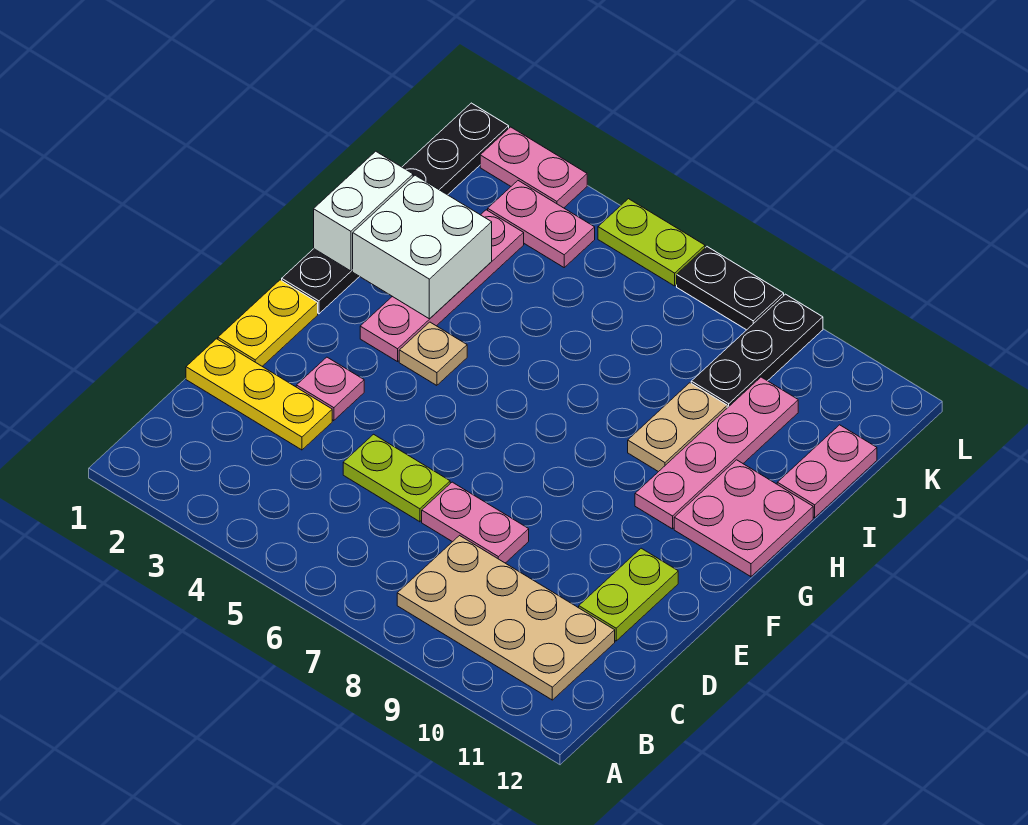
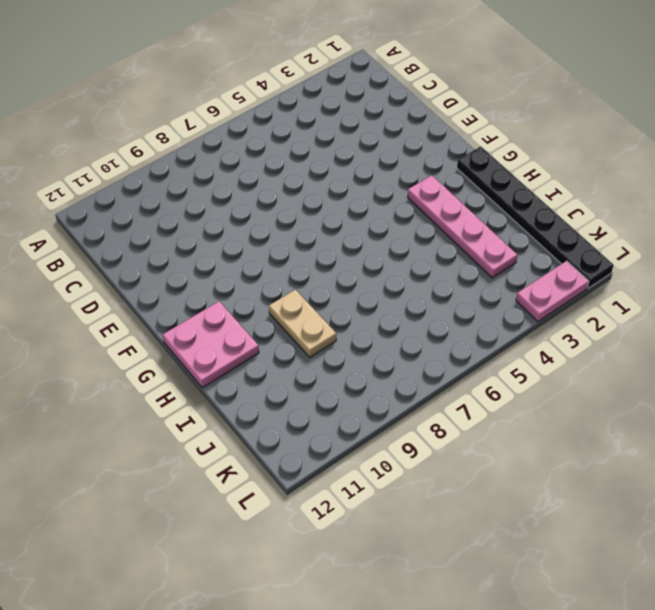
none -> tan 2x4 plate [397,536,615,700]
none -> yellow 1x3 plate [186,339,332,450]
none -> lime 1x2 plate [343,434,450,522]

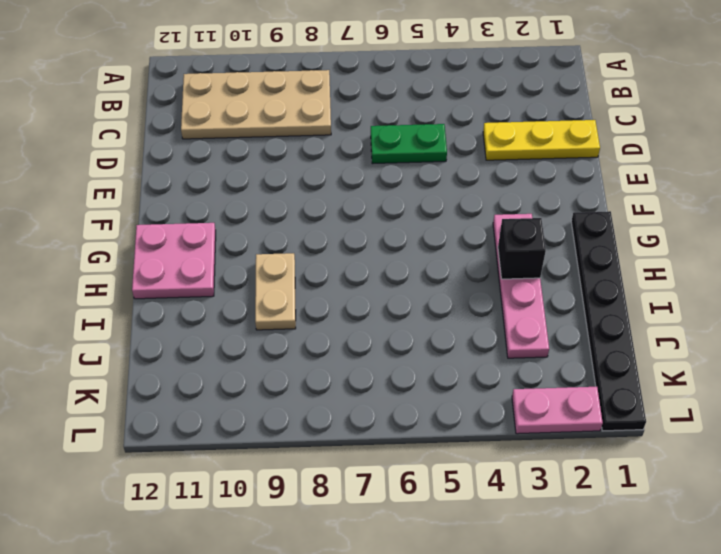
green 1x2 plate [371,124,447,164] -> lime 1x2 plate [343,434,450,522]
black 1x1 brick [498,218,546,279] -> white 2x2 brick [353,175,492,319]
none -> pink 1x2 plate [422,482,529,563]
none -> lime 1x2 plate [579,548,678,641]
none -> yellow 1x2 plate [218,280,318,366]

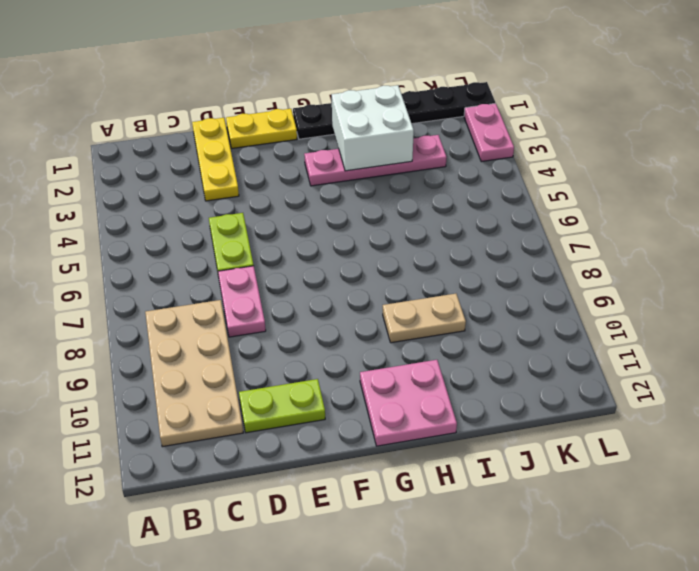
none -> pink 1x1 plate [296,357,364,421]
none -> tan 1x1 plate [399,322,467,385]
none -> pink 1x4 plate [635,377,798,529]

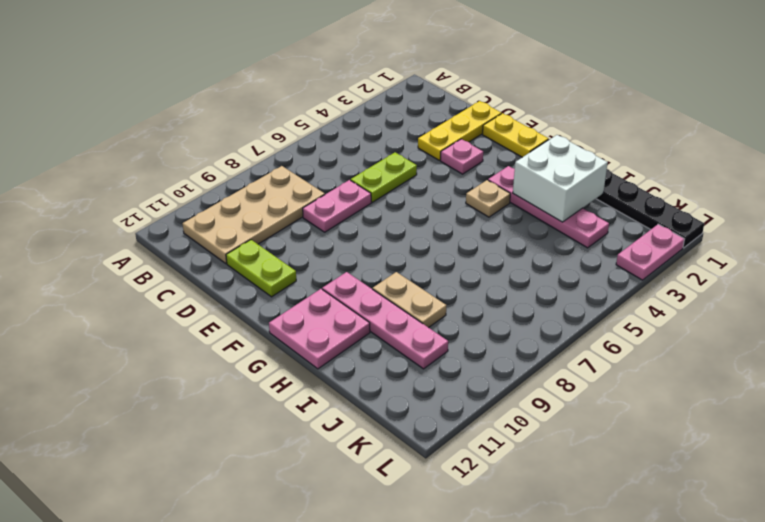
none -> pink 1x2 plate [777,425,877,518]
none -> black 1x3 plate [691,294,823,408]
none -> pink 1x2 plate [488,181,595,267]

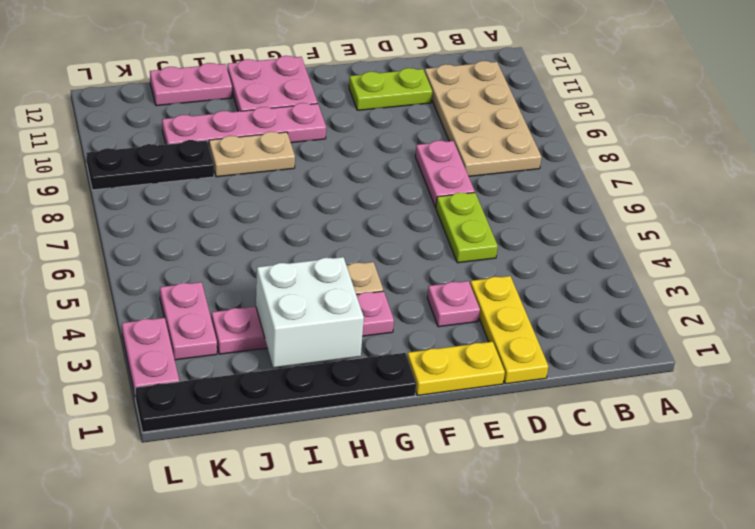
none -> lime 1x2 plate [598,199,705,286]
none -> black 1x2 plate [677,247,784,330]
none -> white 1x2 brick [314,151,413,271]

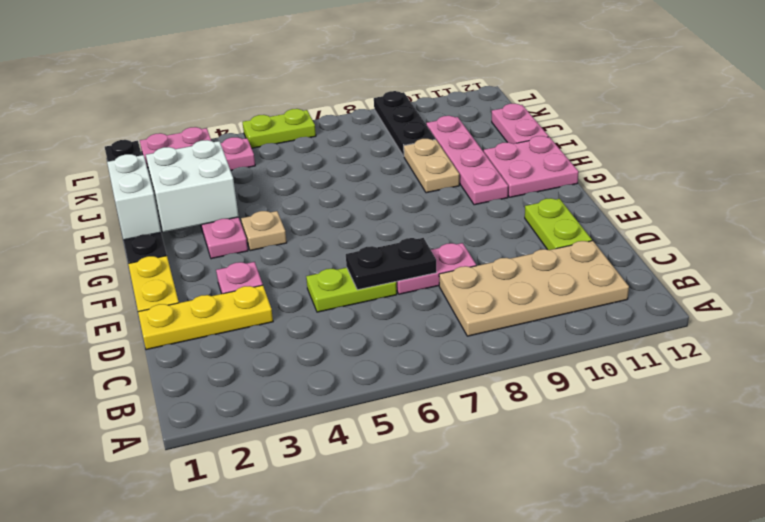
black 1x2 plate [346,238,436,290] -> black 1x2 plate moved to [677,247,784,330]

